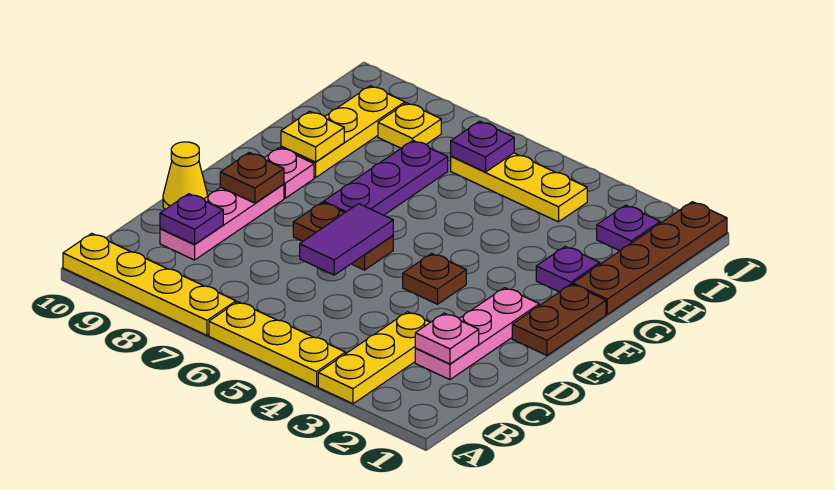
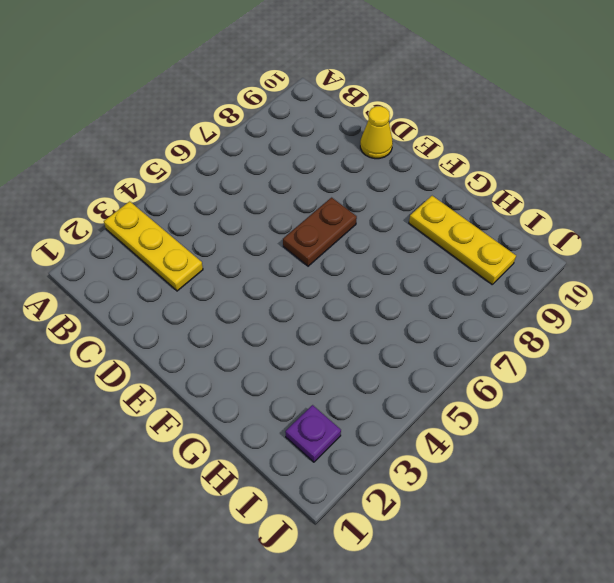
none -> yellow 1x3 plate [209,302,345,387]
none -> yellow 1x4 plate [63,233,236,335]
none -> pink 1x3 plate [415,288,539,380]

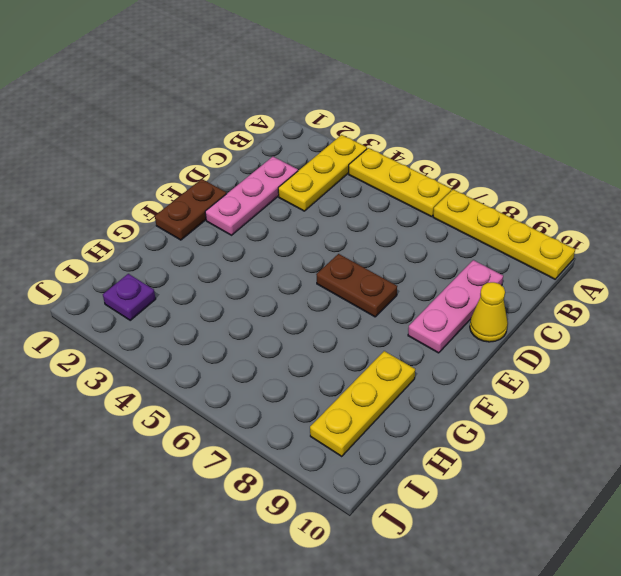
none -> brown 1x1 plate [403,253,466,304]
none -> purple 1x3 plate [324,141,448,215]
none -> pink 1x1 plate [265,148,314,198]

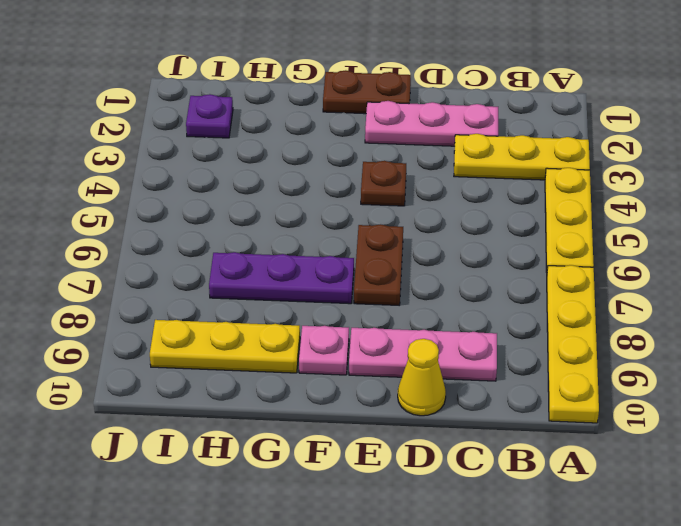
none -> brown 1x4 plate [573,202,727,314]
none -> purple 1x1 plate [536,247,600,292]
none -> yellow 1x3 plate [451,153,587,222]

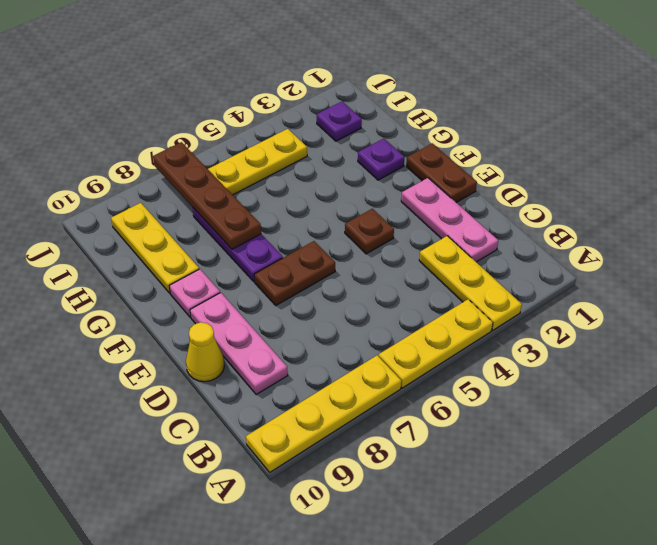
brown 1x4 plate [153,142,261,249] -> brown 1x4 plate moved to [573,202,727,314]
none -> yellow 1x1 plate [378,103,441,148]
none -> pink 1x1 plate [415,313,479,364]
none -> purple 1x1 plate [160,194,223,244]

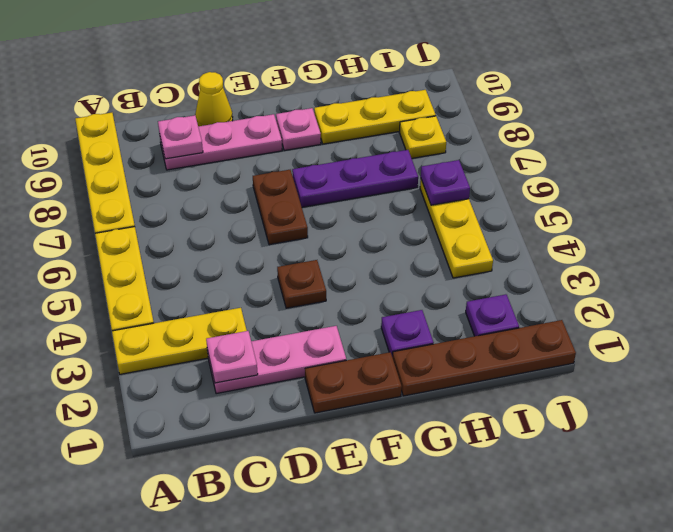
pink 1x1 plate [158,115,203,159] -> purple 1x1 plate [160,194,223,244]
none -> purple 1x2 tile [300,204,393,275]
none -> brown 1x1 plate [220,152,284,203]
none -> yellow 1x1 plate [281,111,344,162]

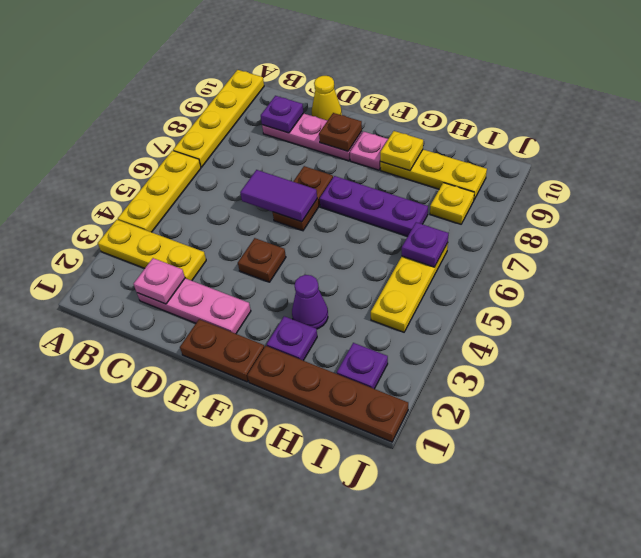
purple 1x1 cone [292,275,328,329] -> none

